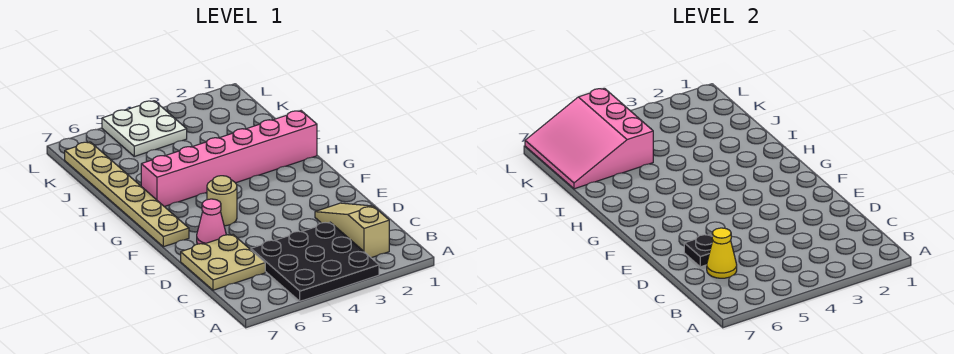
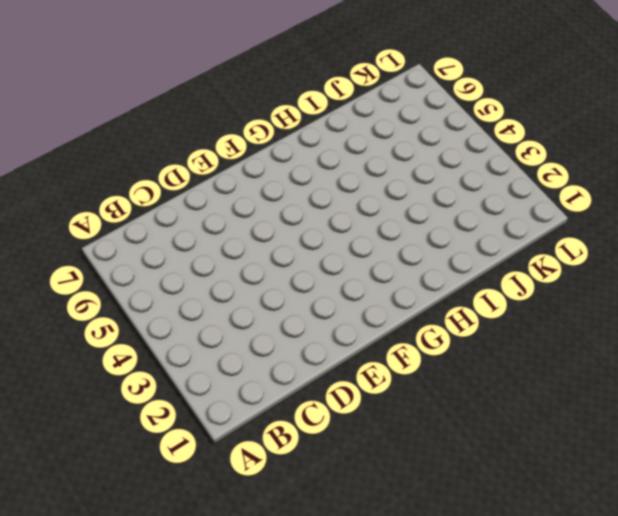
none -> black 3x3 plate [251,222,379,301]
none -> tan 1x3 slope [315,203,389,258]

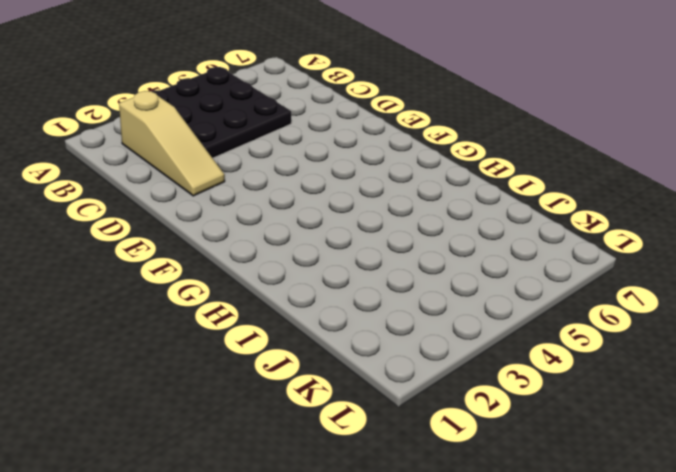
none -> tan 2x2 plate [181,235,265,290]
none -> pink 1x1 cone [197,199,226,244]

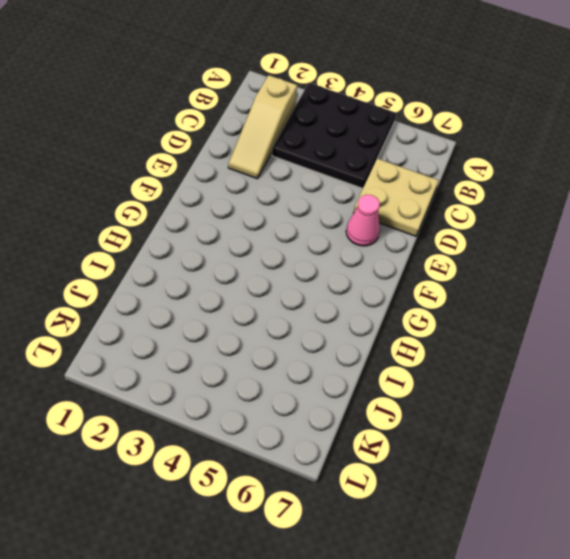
none -> tan 1x1 round brick [207,176,237,226]
none -> tan 1x6 plate [65,142,189,247]

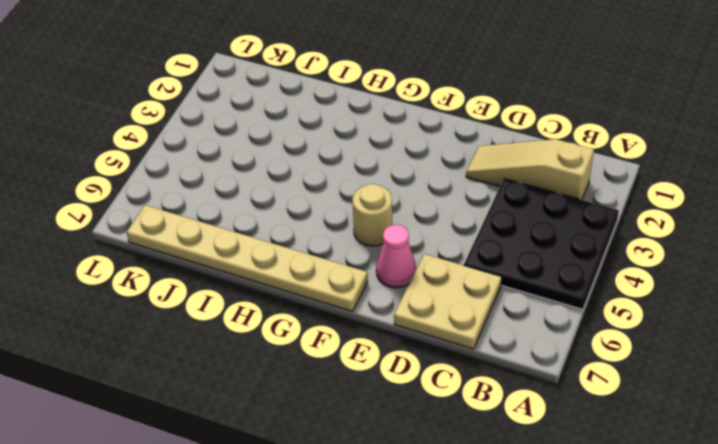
none -> pink 1x6 brick [141,111,317,207]
none -> white 2x2 plate [102,101,187,156]

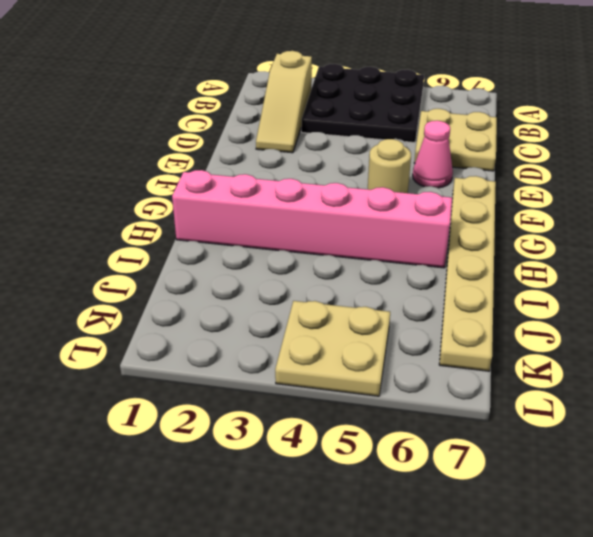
tan 2x2 plate [275,301,390,396] -> white 2x2 plate [102,101,187,156]
none -> yellow 1x1 cone [707,228,737,278]
none -> black 1x1 plate [684,235,713,267]

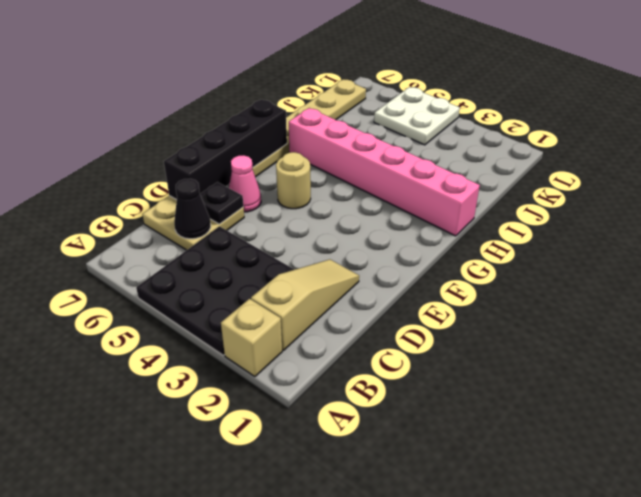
tan 1x1 brick [221,299,282,377] -> none
black 1x1 cone [174,179,211,239] -> yellow 1x1 cone [707,228,737,278]
black 1x4 brick [164,99,287,200] -> none
none -> pink 3x3 slope [525,88,653,189]

